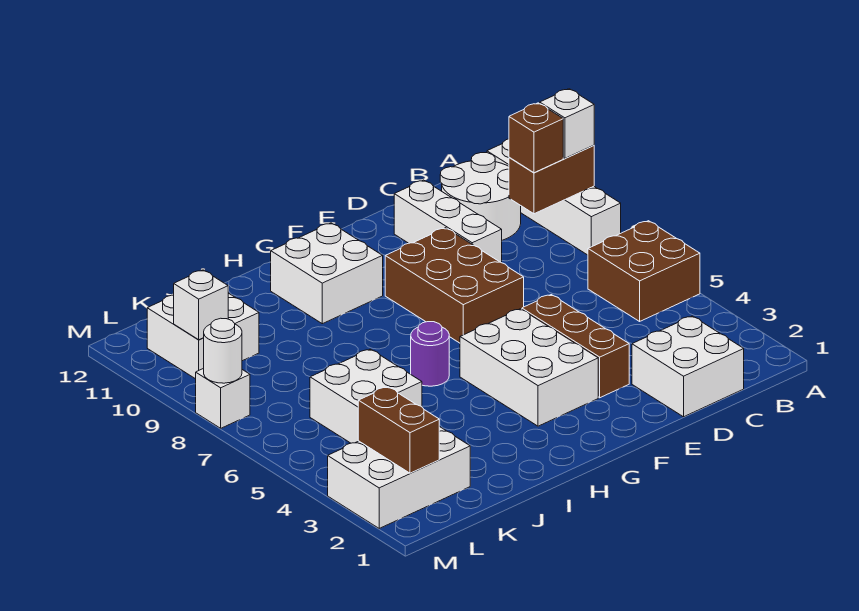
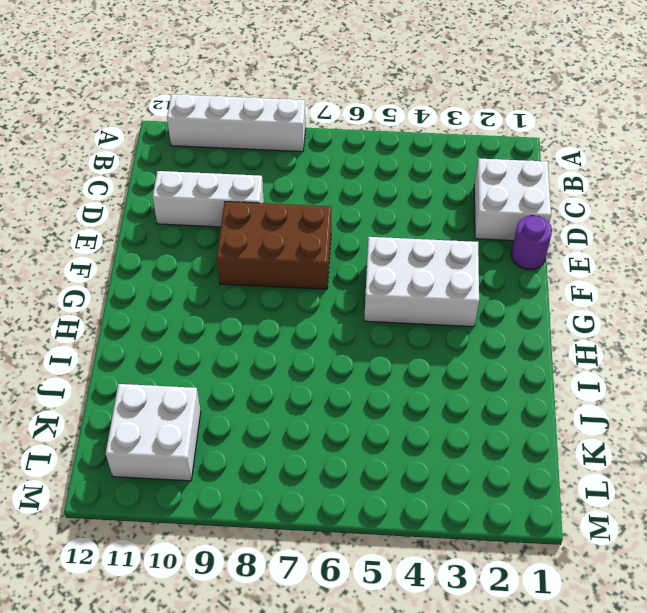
purple 1x1 round brick [511,216,552,270] -> purple 1x1 round brick moved to [411,322,449,386]
none -> brown 2x2 brick [588,221,700,321]
none -> white 2x2 round brick [440,153,521,240]
none -> brown 1x3 brick [522,295,629,398]

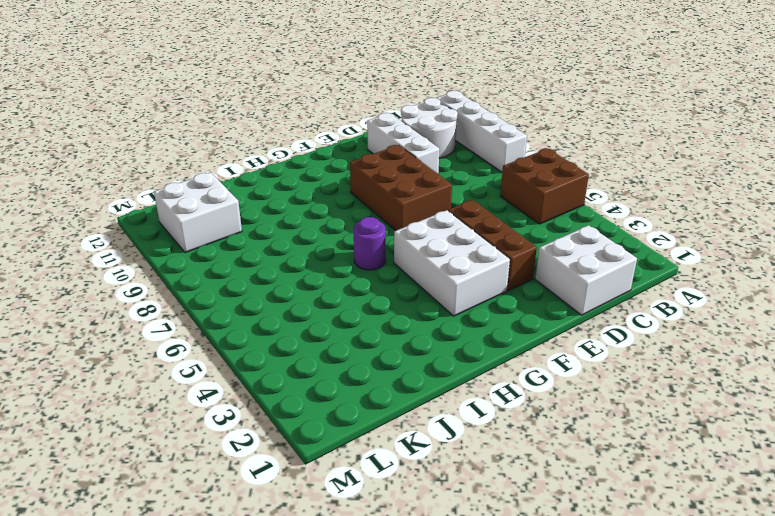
none -> white 2x2 brick [271,223,383,324]
none -> white 2x2 brick [310,349,422,443]
none -> white 2x3 brick [328,426,470,528]

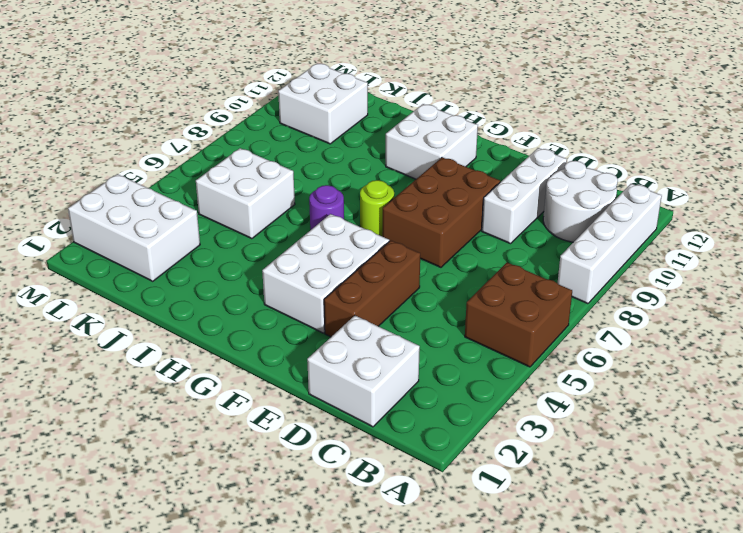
lime 1x1 round brick [360,180,394,236] -> none
none -> white 1x1 brick [196,368,250,428]
none -> brown 1x2 brick [509,146,594,214]
none -> brown 1x2 brick [358,387,439,473]

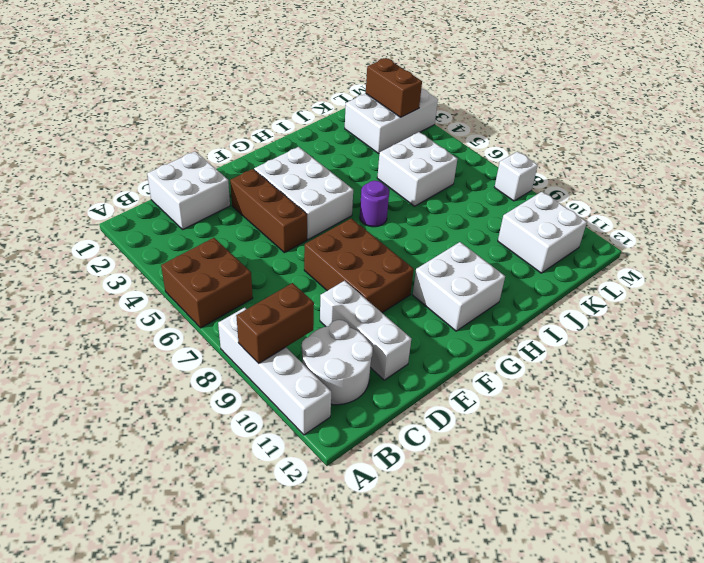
none -> white 1x1 brick [174,270,228,340]
none -> white 1x1 round brick [204,318,242,383]
none -> white 1x1 brick [540,89,594,158]

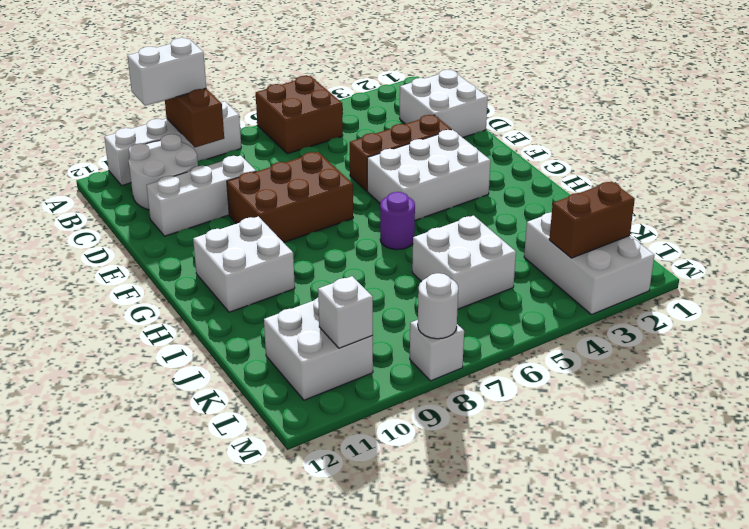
white 1x2 brick [128,38,206,106] -> white 1x1 brick [540,89,594,158]
none -> brown 1x1 brick [509,103,563,173]

